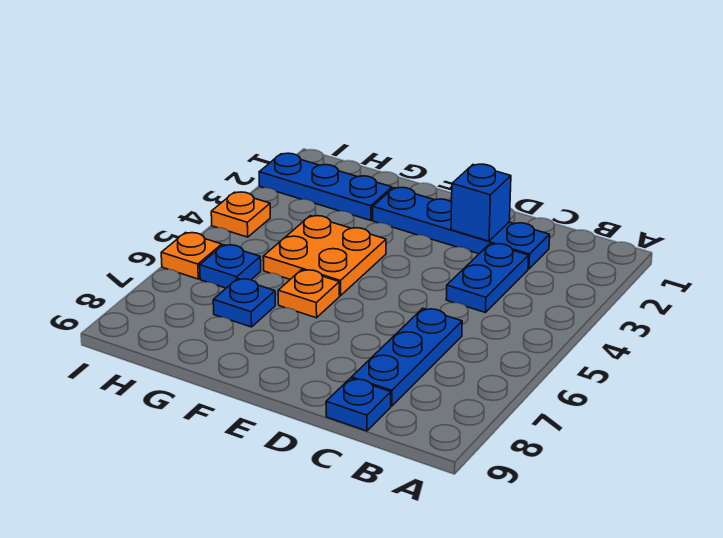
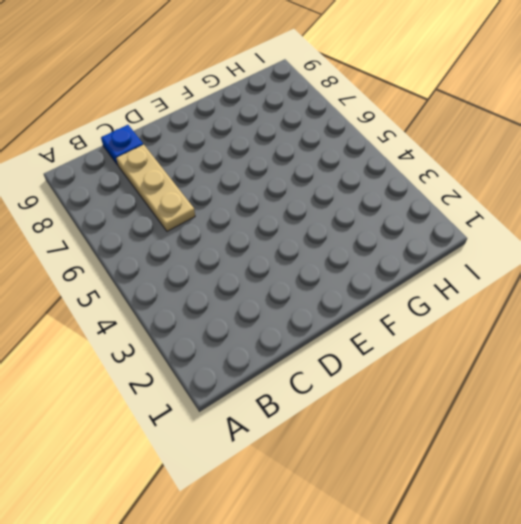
tan 1x3 plate [116,144,195,231] -> blue 1x3 plate [351,308,462,406]
none -> blue 1x4 plate [373,187,550,269]
none -> blue 1x2 plate [446,244,529,313]
none -> orange 2x2 plate [263,216,386,296]

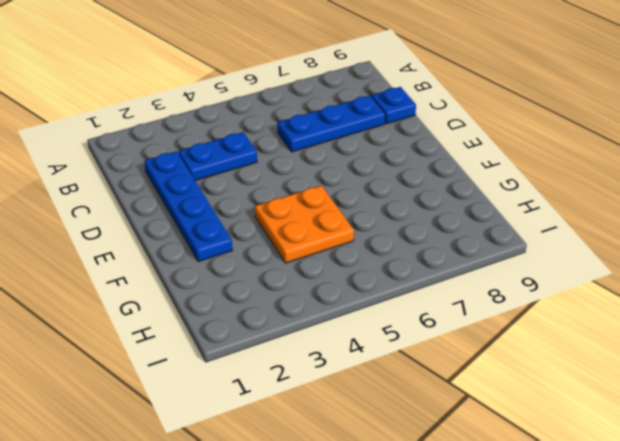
none -> orange 1x1 plate [278,270,340,318]
none -> blue 1x3 plate [259,153,392,220]
none -> blue 1x1 plate [213,279,275,327]

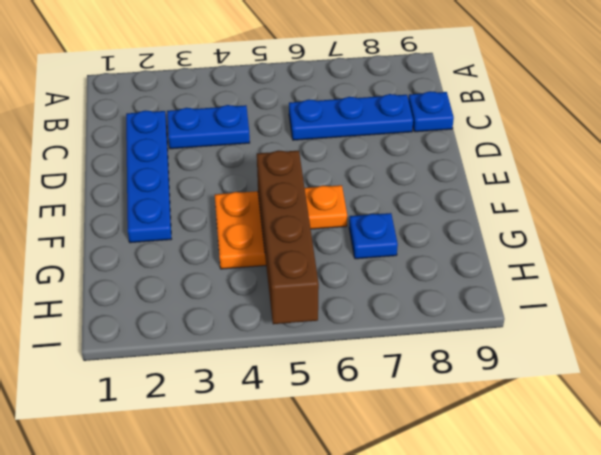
brown 1x4 brick [257,151,319,324] -> none
none -> blue 1x3 plate [259,153,392,220]
none -> blue 1x1 plate [200,245,261,288]
none -> orange 1x1 plate [211,192,270,237]

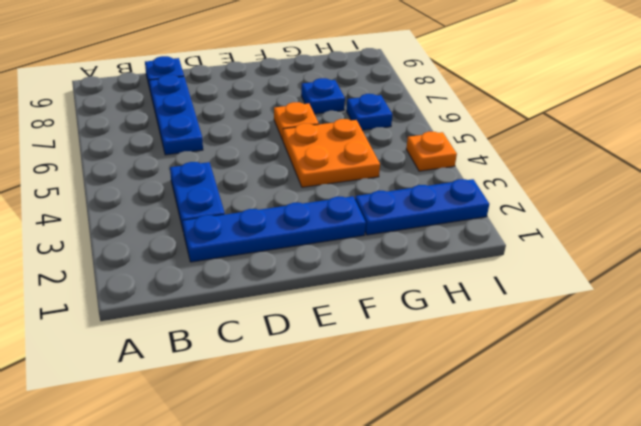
none -> orange 1x1 plate [161,233,222,279]
none -> blue 1x1 brick [451,164,511,241]

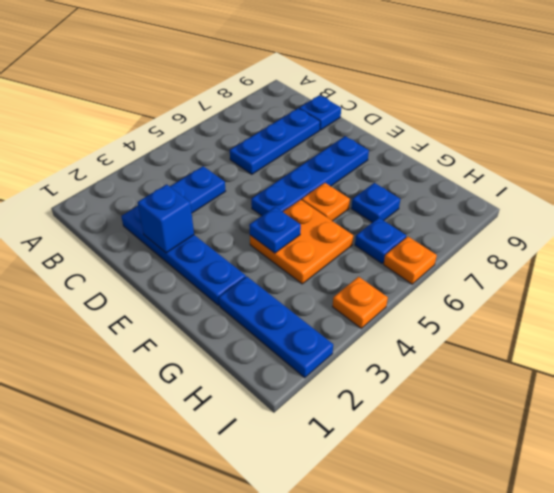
blue 1x4 plate [251,136,369,216] -> none
blue 1x1 plate [249,207,301,253] -> none

